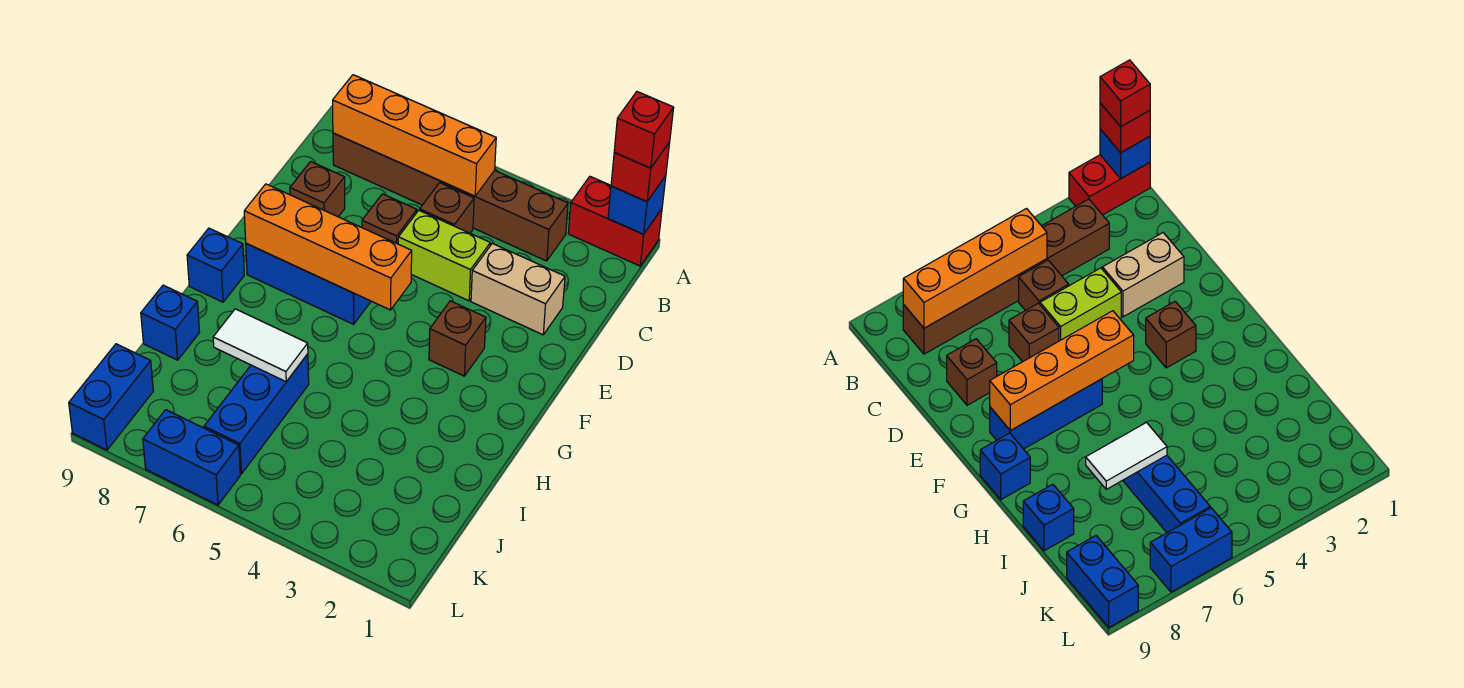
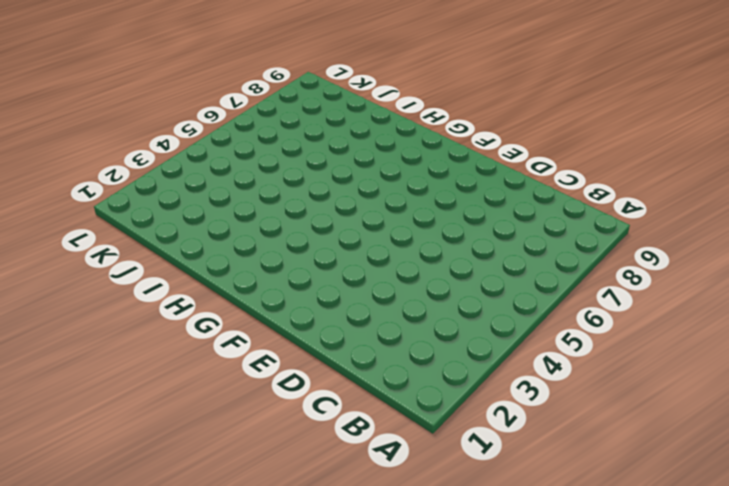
none -> red 1x2 brick [568,177,662,266]
none -> brown 1x6 brick [333,133,568,261]
none -> brown 1x1 brick [420,183,474,233]

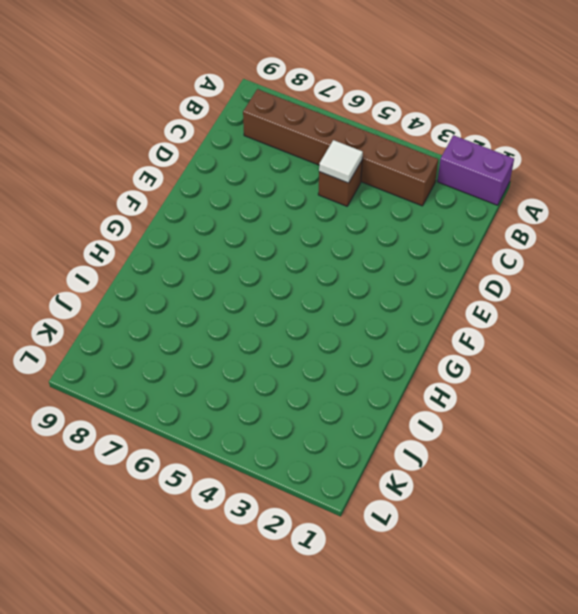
purple 1x2 brick [437,135,514,205] -> red 1x2 brick [568,177,662,266]
white 1x1 tile [319,140,363,183] -> none
none -> tan 1x2 brick [471,243,565,335]
none -> lime 1x2 brick [398,210,490,301]
none -> brown 1x1 brick [362,194,417,244]

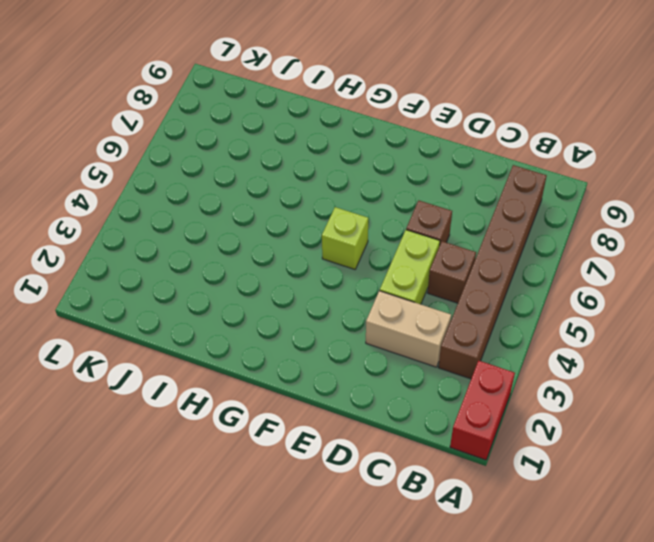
tan 1x2 brick [366,291,451,367] -> tan 1x2 brick turned to [471,243,565,335]
lime 1x1 brick [322,207,368,269] -> none
none -> brown 1x1 brick [290,162,345,217]
none -> brown 1x1 brick [429,301,486,376]
none -> blue 1x3 brick [246,244,371,324]

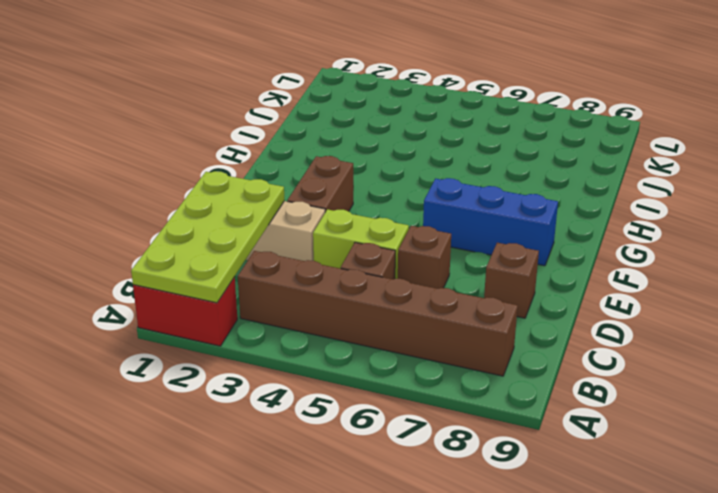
lime 2x4 plate [131,171,285,303] -> blue 1x1 brick [608,176,666,234]
brown 1x2 brick [287,156,353,212] -> brown 1x1 brick [429,301,486,376]
none -> blue 1x1 brick [187,228,244,302]
none -> blue 1x3 brick [204,354,309,474]
none -> blue 1x1 brick [141,285,200,360]

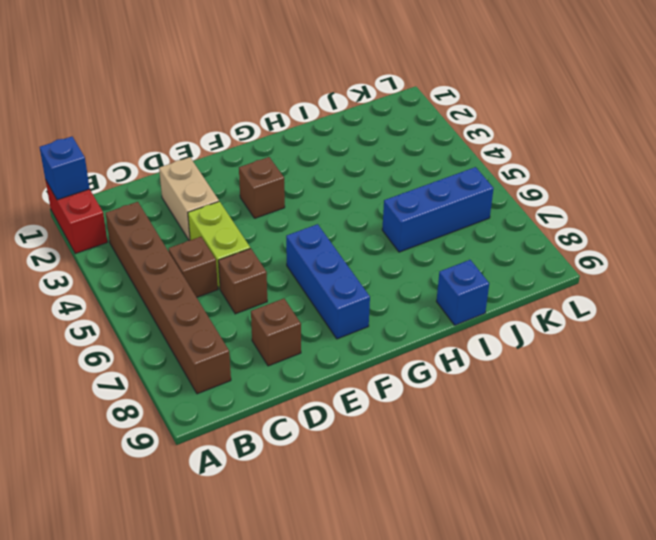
none -> blue 1x1 brick [187,228,244,302]
none -> blue 1x2 brick [69,344,153,450]
none -> blue 1x2 brick [143,410,240,505]

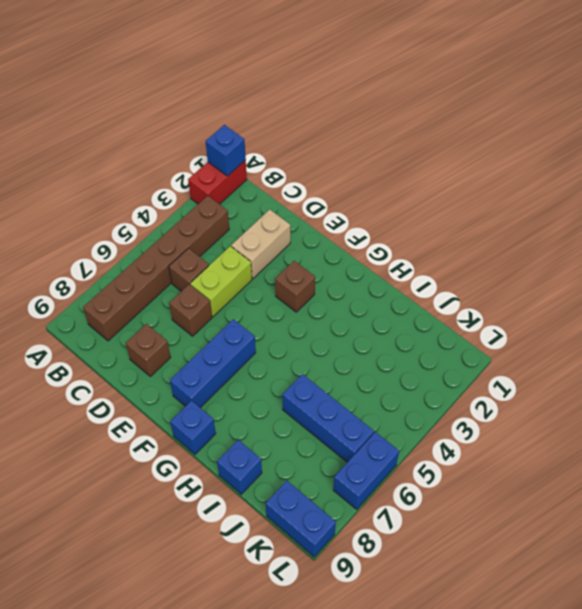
none -> orange 1x4 brick [333,75,496,196]
none -> orange 1x4 brick [244,184,412,310]
none -> white 1x2 tile [213,309,308,382]

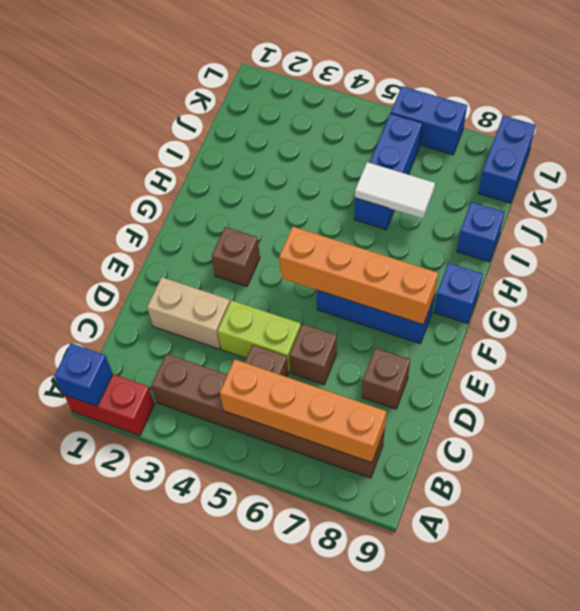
none -> red 1x1 brick [611,142,670,202]
none -> red 1x1 brick [614,92,674,168]

